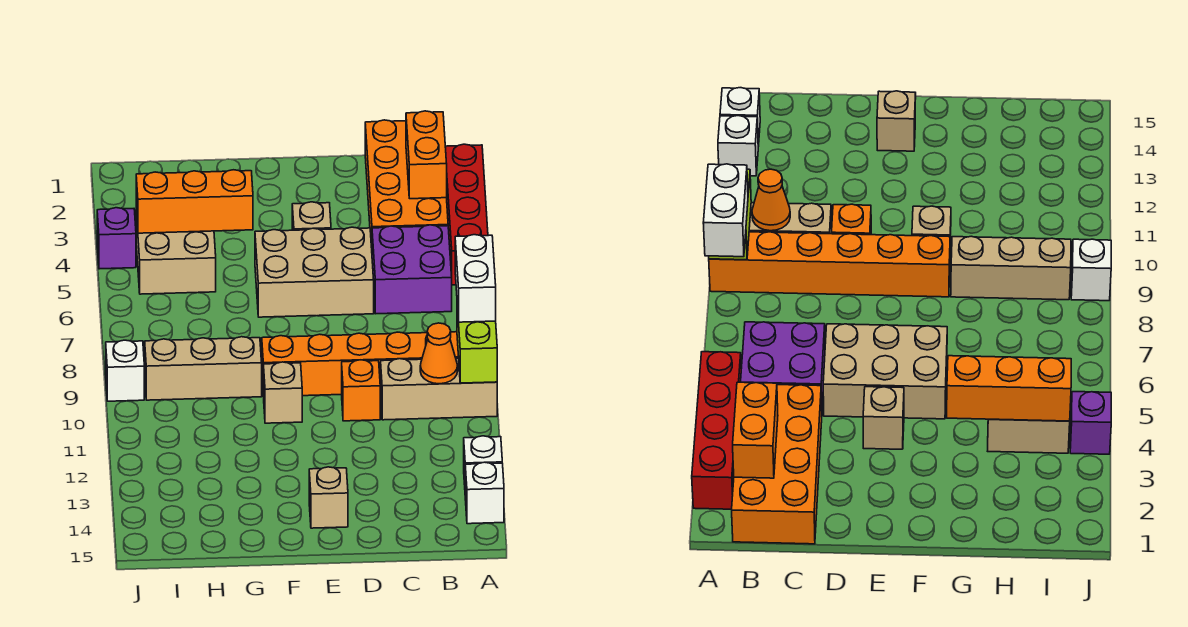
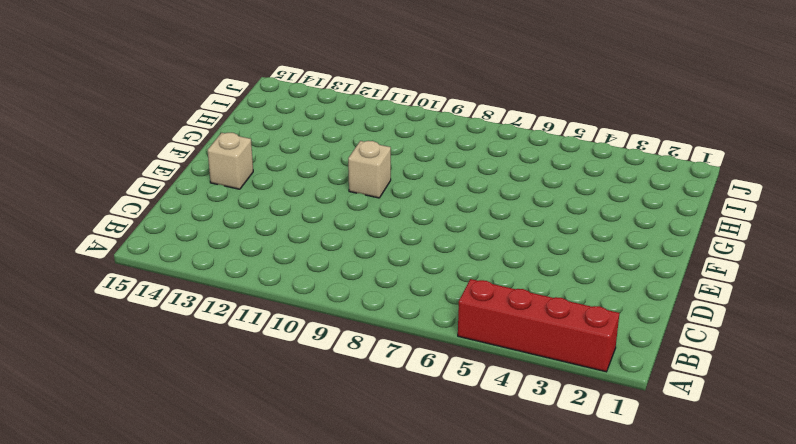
none -> orange 1x6 brick [262,332,459,396]
none -> tan 1x3 brick [380,358,497,420]
none -> white 1x1 brick [464,436,502,485]

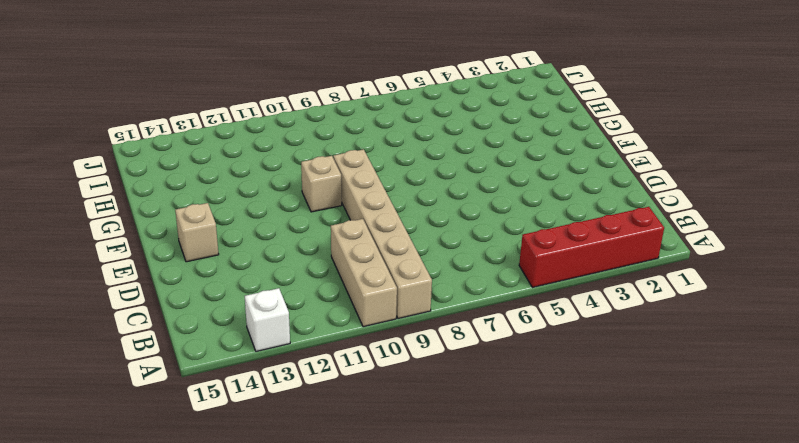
tan 1x6 brick [333,149,432,319] -> orange 1x6 brick [262,332,459,396]
none -> white 1x1 brick [465,462,504,524]
none -> orange 2x4 brick [365,120,448,248]
none -> purple 2x2 brick [372,225,452,314]

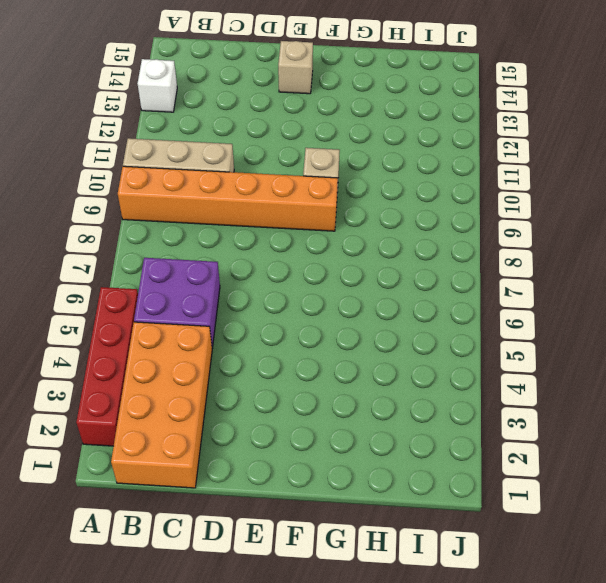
none -> white 1x1 brick [465,462,504,524]
none -> tan 2x3 brick [255,227,374,317]
none -> orange 1x1 brick [342,360,380,421]

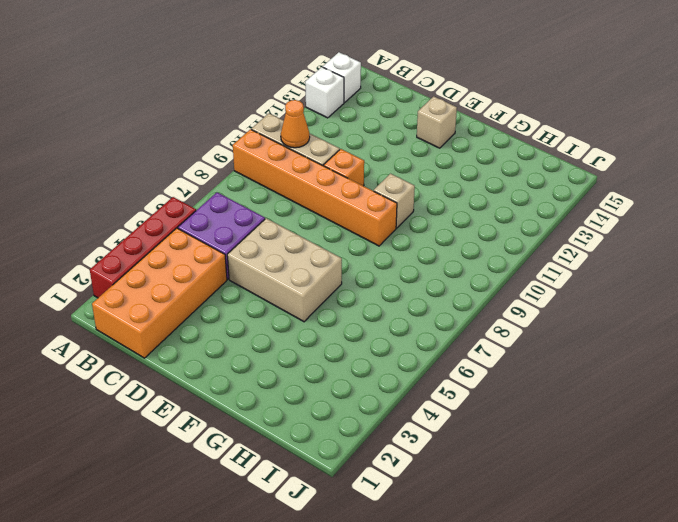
none -> tan 1x1 brick [292,202,331,230]
none -> tan 1x3 brick [145,337,262,400]
none -> tan 2x2 brick [136,212,216,294]

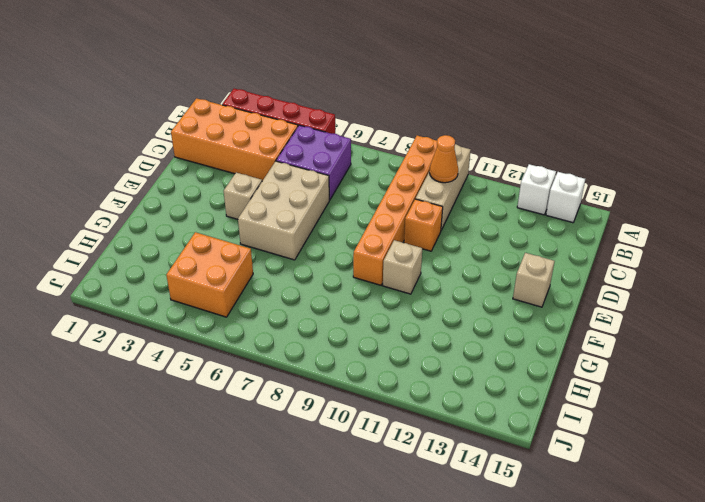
orange 2x2 brick [166,232,253,317] -> tan 2x2 brick [136,212,216,294]
none -> tan 1x3 brick [145,337,262,400]
none -> purple 1x1 brick [97,208,136,269]
none -> white 1x1 brick [106,340,144,401]

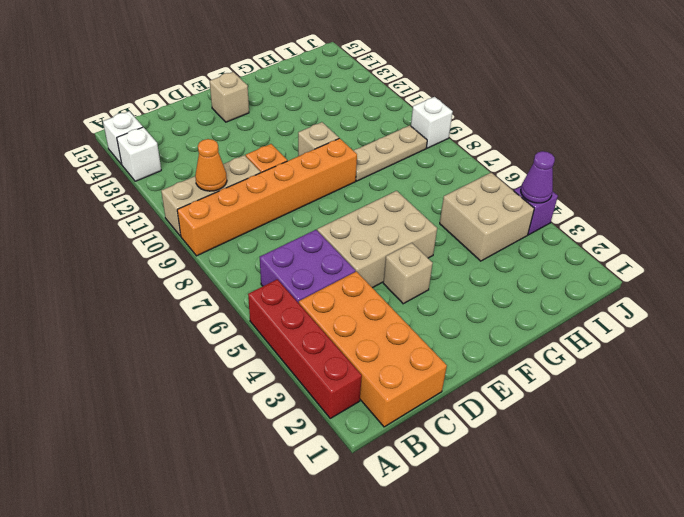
tan 1x3 plate [354,125,427,181] -> tan 1x3 brick [145,337,262,400]
purple 1x1 cone [521,151,555,203] -> none
none -> lime 1x2 brick [457,306,497,383]
none -> orange 1x2 brick [406,111,447,199]
none -> orange 1x3 brick [136,170,253,233]

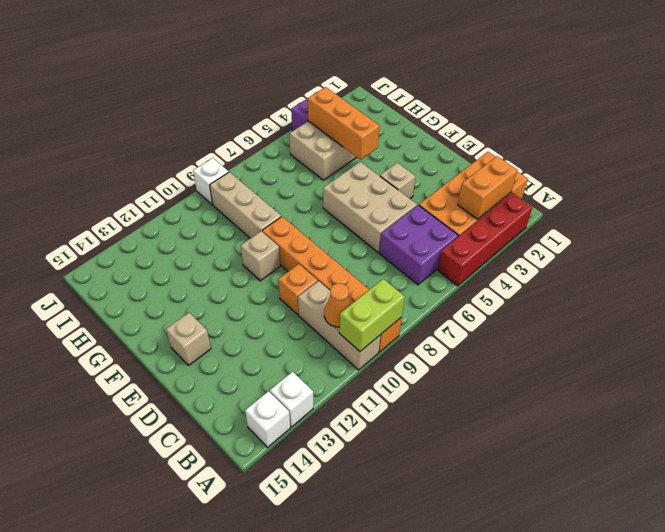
none -> white 1x2 brick [455,235,496,322]

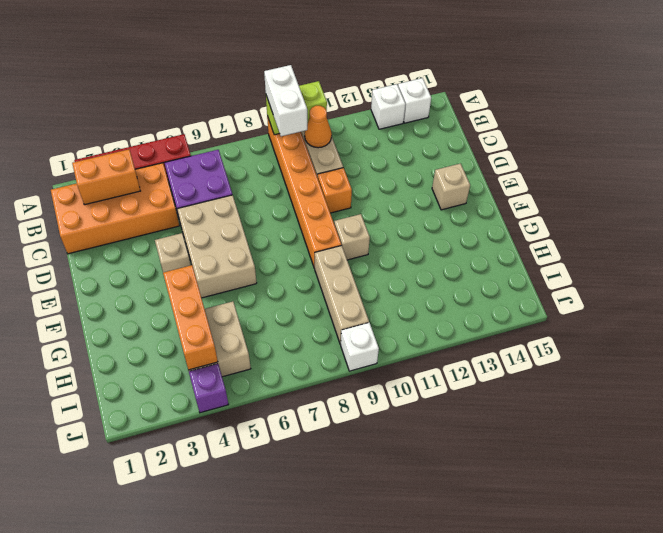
white 1x2 brick [264,65,307,136] -> white 1x2 brick turned to [455,235,496,322]

